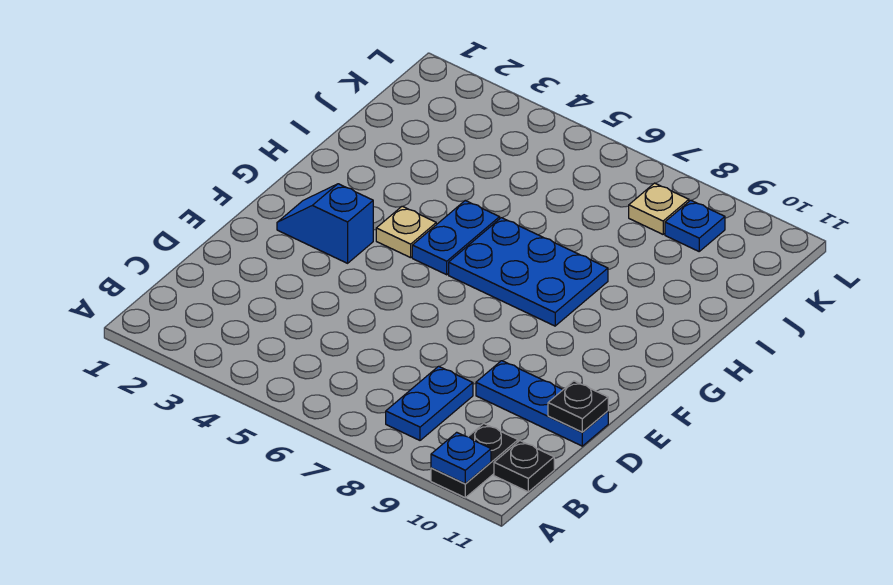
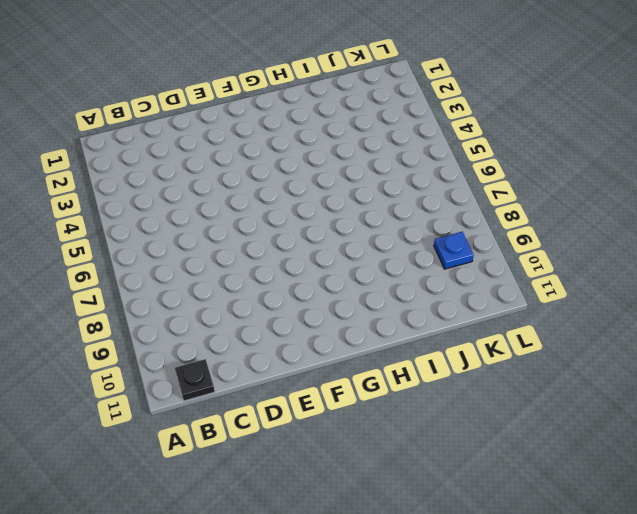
none -> black 1x2 plate [431,424,518,498]
none -> blue 1x2 plate [386,366,473,440]
none -> blue 1x3 plate [476,361,608,446]

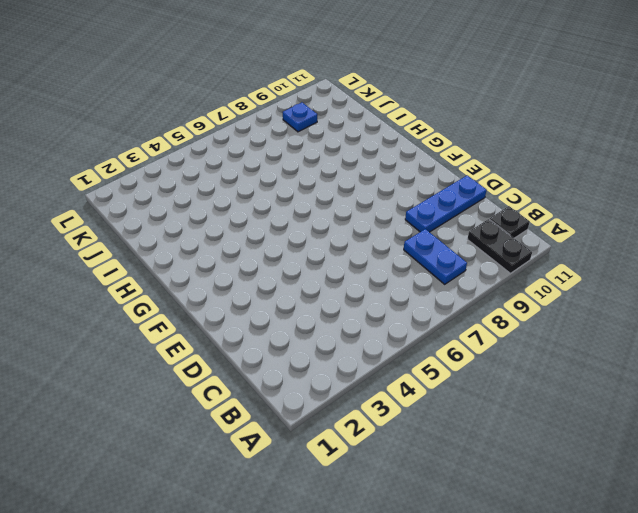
none -> blue 1x2 slope [277,184,373,263]
none -> tan 1x1 plate [376,206,436,258]
none -> blue 1x2 plate [412,201,500,275]

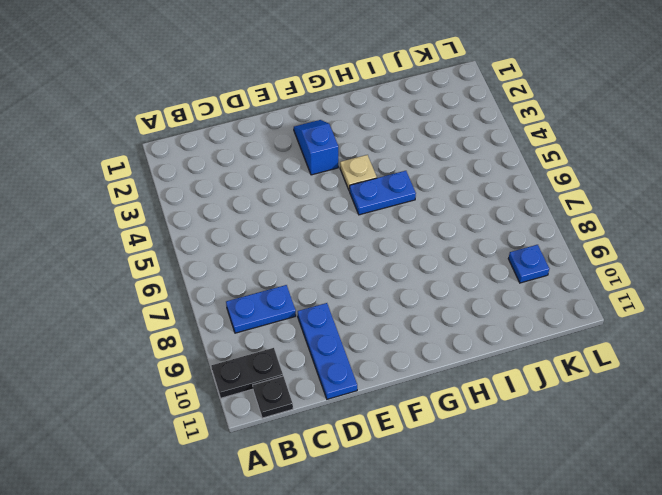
none -> blue 2x3 plate [449,218,608,326]
none -> tan 1x1 plate [629,183,689,234]
none -> blue 1x1 plate [431,432,491,484]

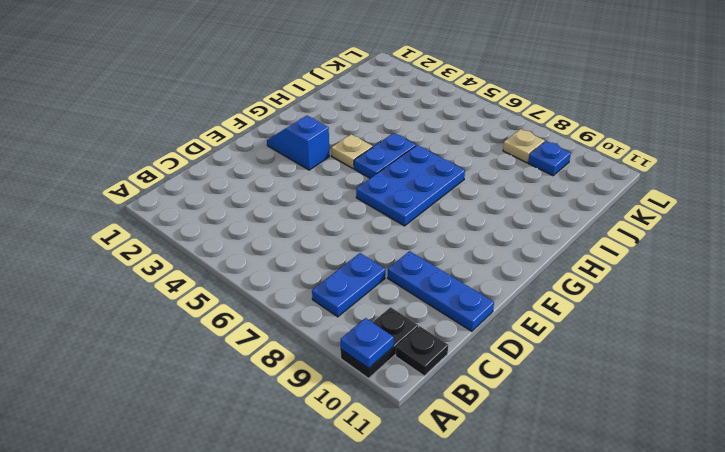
blue 2x3 plate [356,145,465,226] -> blue 2x3 plate turned to [449,218,608,326]
none -> black 1x1 plate [548,381,608,432]

